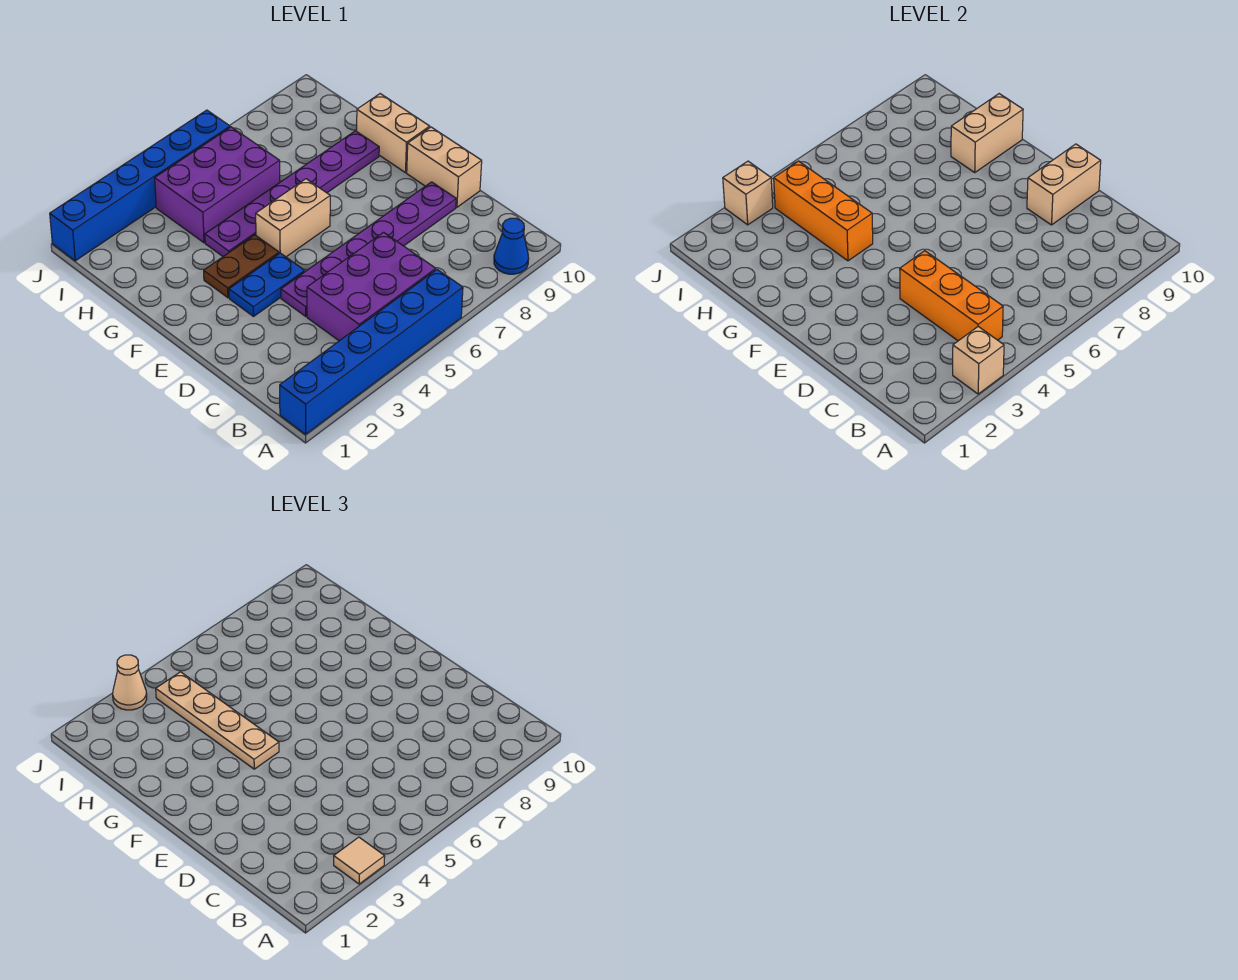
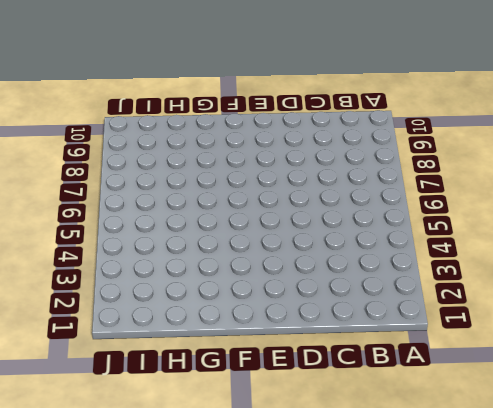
none -> blue 1x6 brick [280,270,463,434]
none -> blue 1x1 cone [494,218,529,274]
none -> purple 2x3 brick [307,232,436,341]

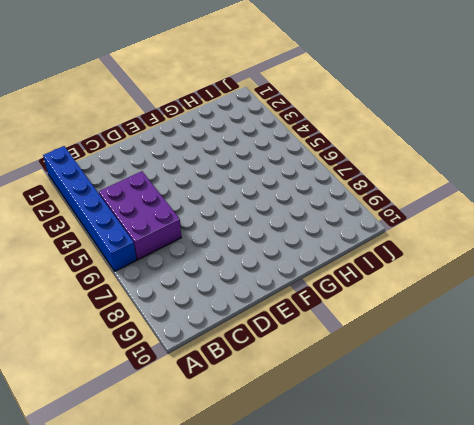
none -> blue 1x1 cone [494,218,529,274]
none -> purple 1x6 plate [281,182,456,316]
none -> tan 1x2 brick [407,127,482,207]

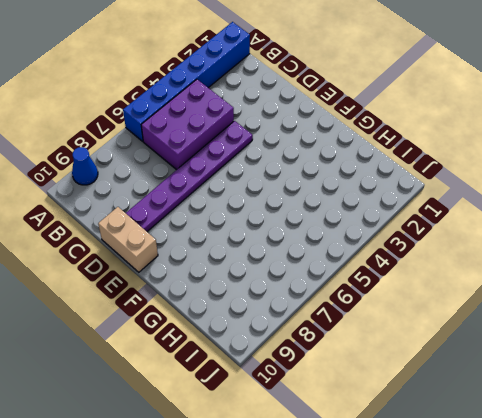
none -> blue 1x2 plate [229,253,305,316]
none -> brown 1x2 plate [204,235,279,298]
none -> tan 1x2 brick [256,179,330,257]

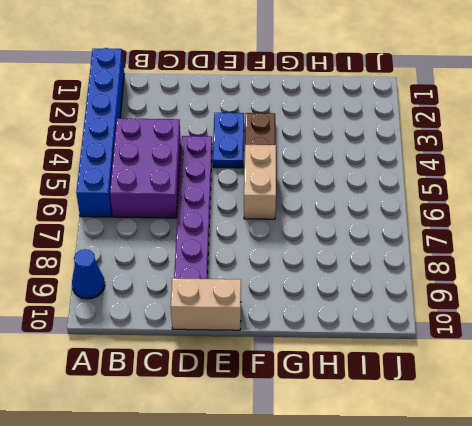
none -> tan 1x2 brick [357,94,430,173]
none -> purple 1x6 plate [205,131,379,256]
none -> purple 2x3 brick [155,127,280,243]

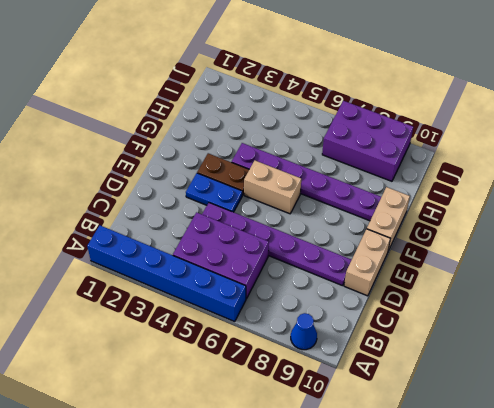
purple 2x3 brick [322,101,413,181] -> purple 2x3 brick moved to [155,127,280,243]
none -> blue 1x6 brick [50,110,230,261]
none -> tan 1x1 brick [953,327,1004,394]
none -> orange 1x3 brick [900,251,1003,341]

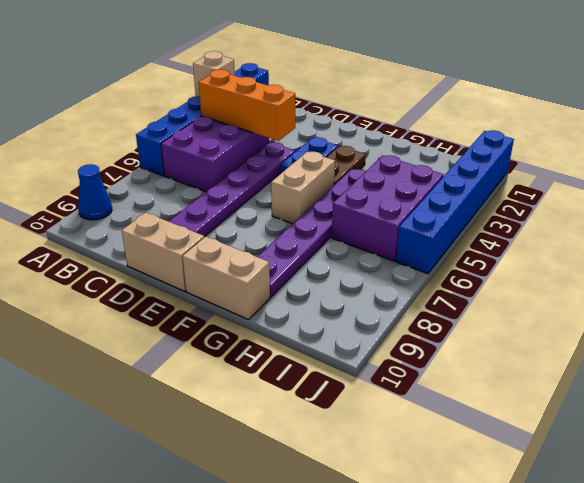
none -> tan 1x2 brick [1027,144,1101,225]
none -> orange 1x3 brick [774,161,873,261]
none -> tan 1x2 brick [951,94,1023,172]

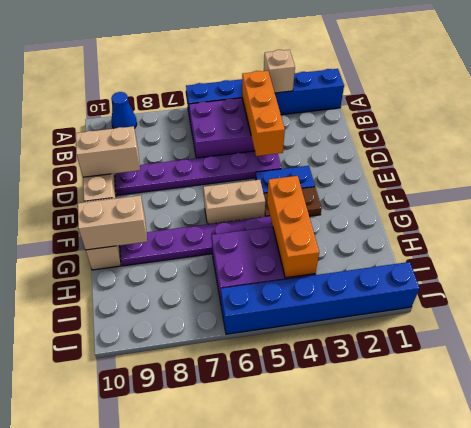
none -> tan 1x1 brick [723,161,773,225]
none -> tan 1x1 tile [334,837,385,884]
none -> tan 1x4 plate [156,672,279,769]

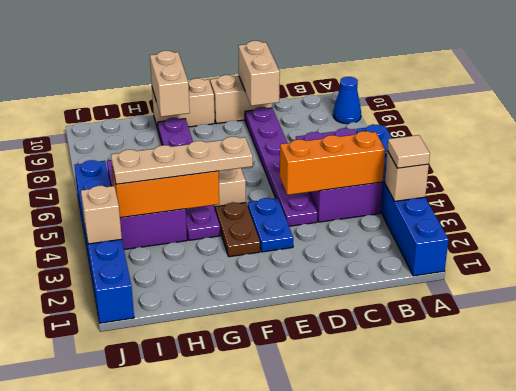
none -> tan 1x1 cone [113,655,147,710]

